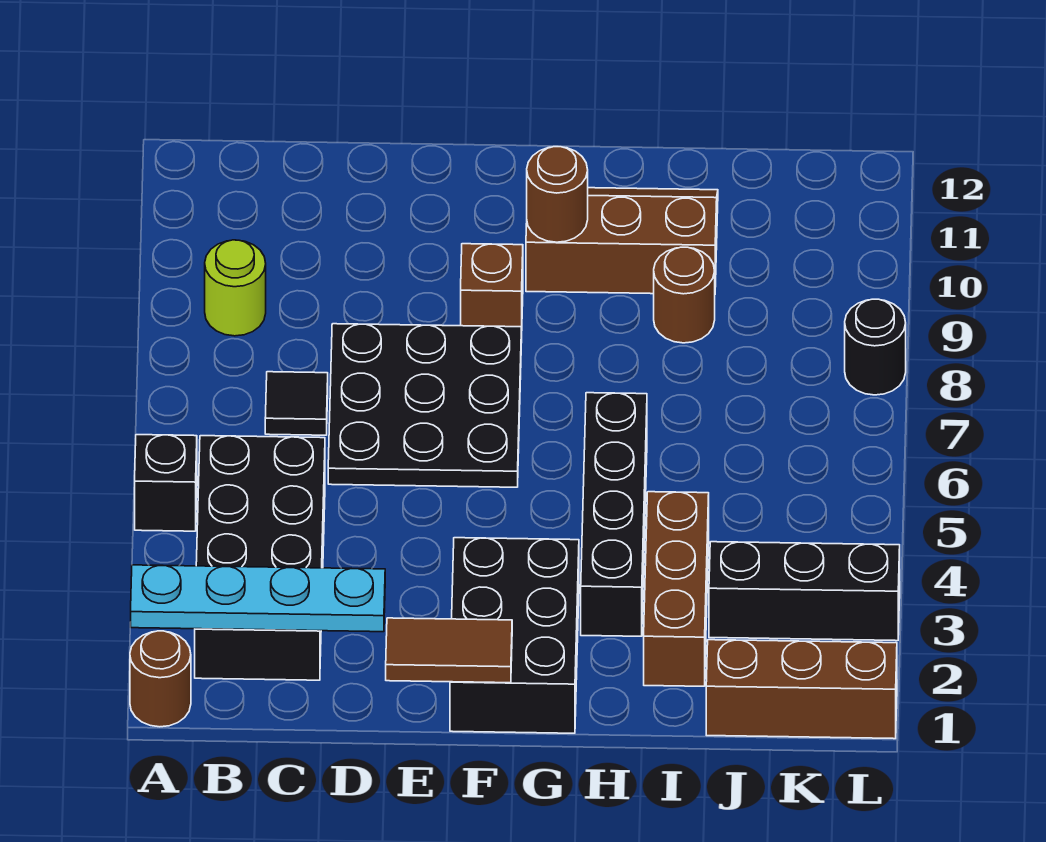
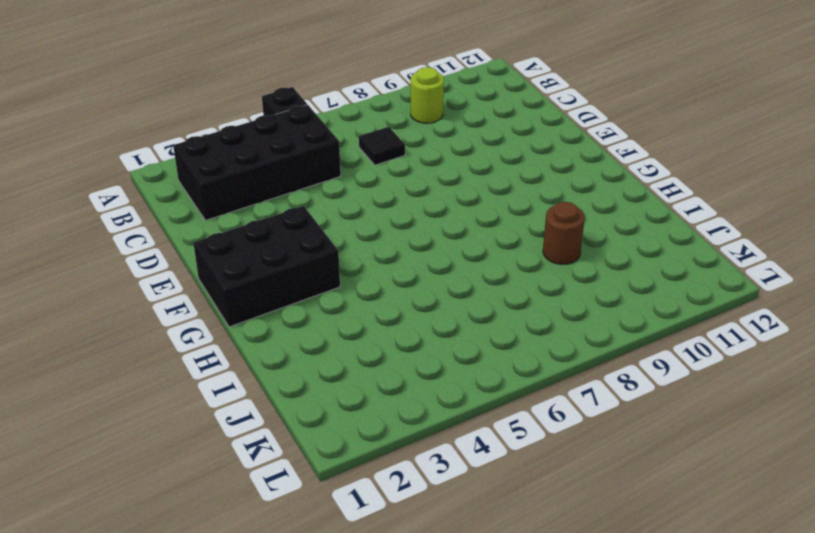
none -> brown 1x1 round brick [130,631,191,727]
none -> black 3x3 plate [328,324,522,487]
none -> brown 1x1 brick [461,244,523,327]

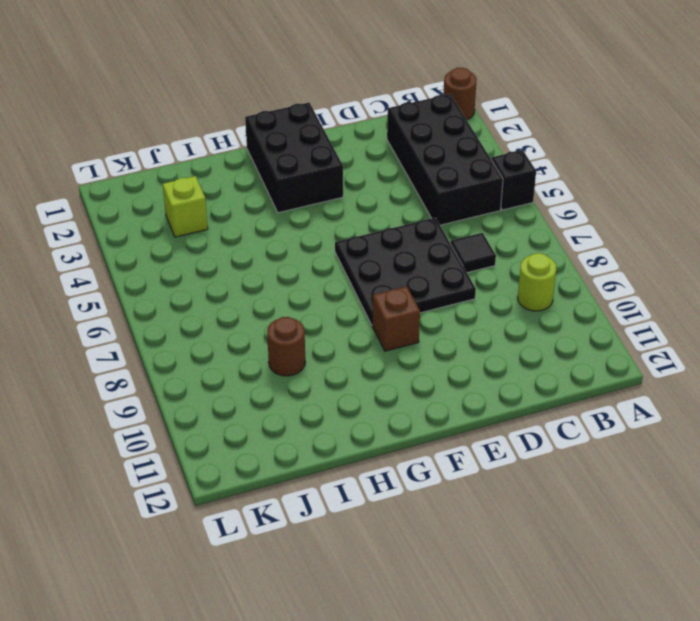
lime 1x1 brick [163,176,208,237] -> black 1x3 brick [709,542,900,641]
none -> brown 2x3 slope [526,188,718,294]
none -> black 1x4 brick [581,393,647,636]
none -> brown 1x3 brick [644,492,709,686]

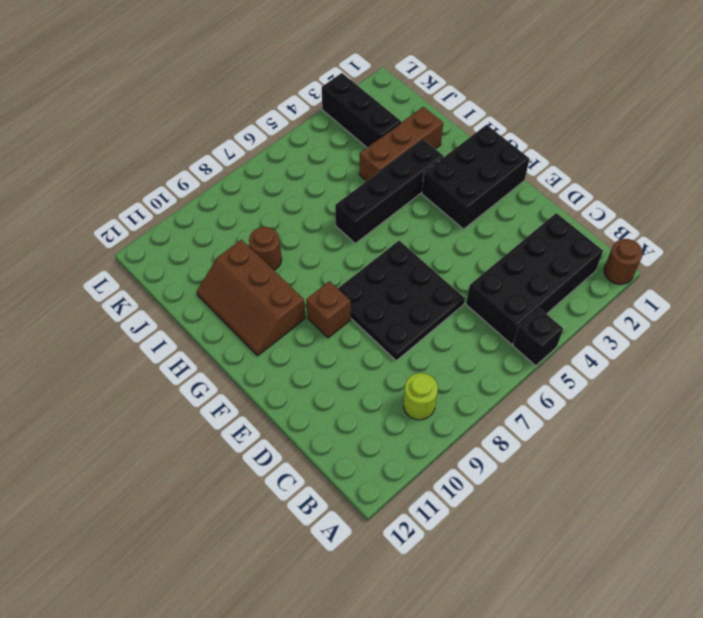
none -> black 1x1 tile [265,372,328,435]
none -> brown 1x3 brick [706,640,897,739]
none -> black 1x1 round brick [845,299,906,395]

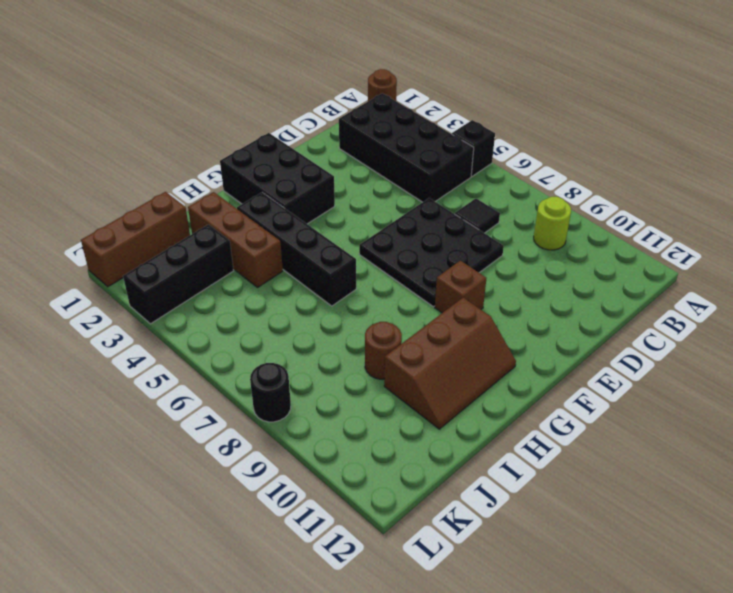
none -> cyan 1x4 plate [131,565,385,632]
none -> brown 1x2 tile [386,618,512,683]
none -> brown 1x1 round brick [527,147,588,242]

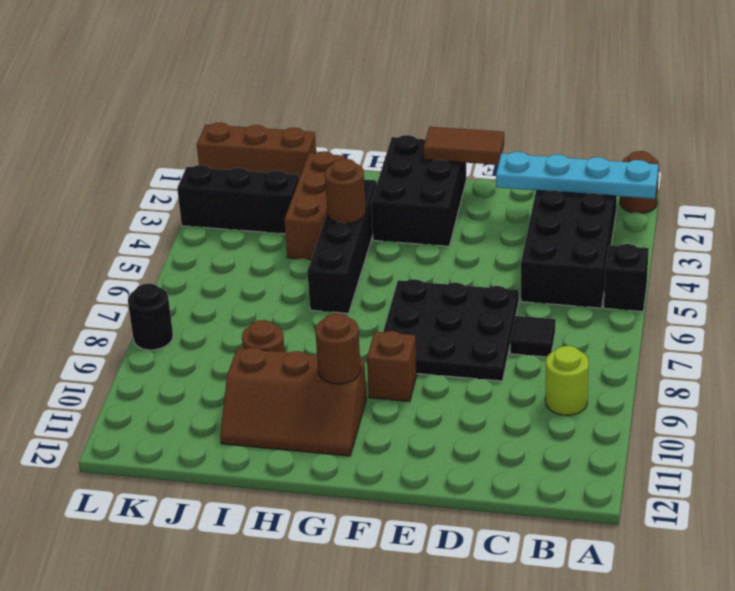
brown 1x1 round brick [325,159,366,223] -> none

